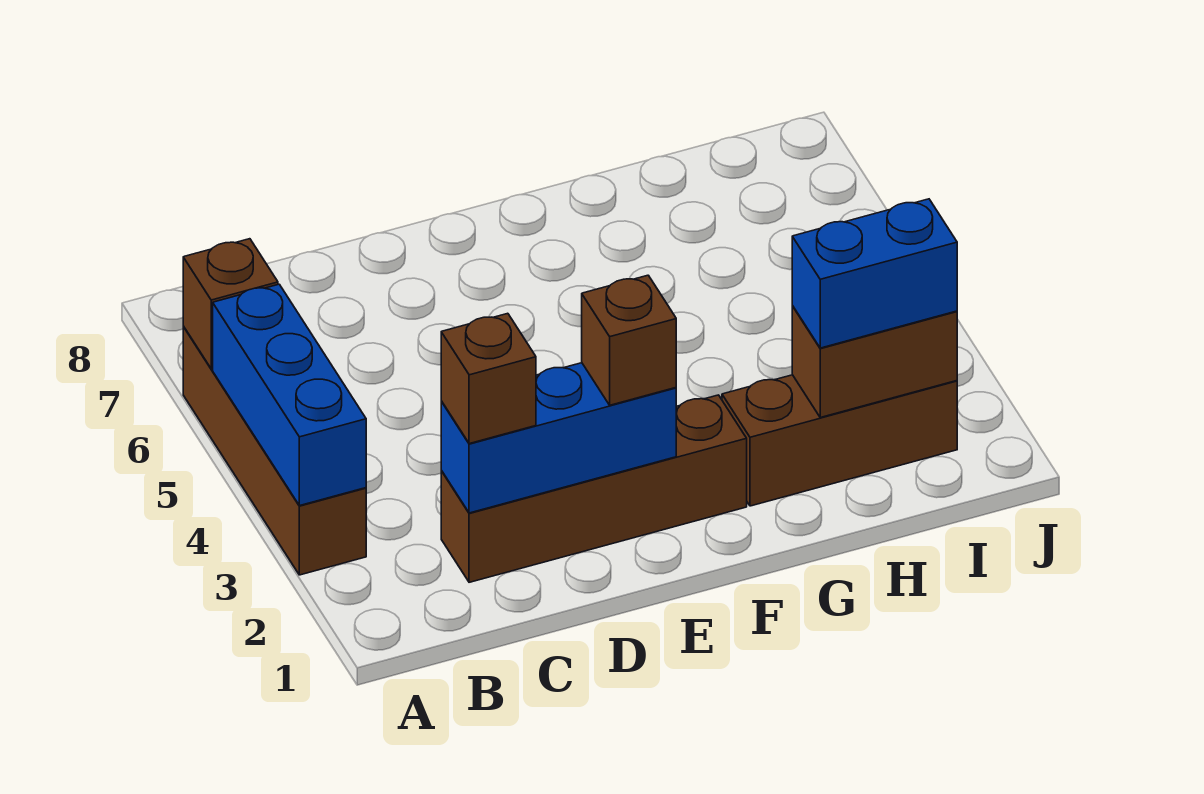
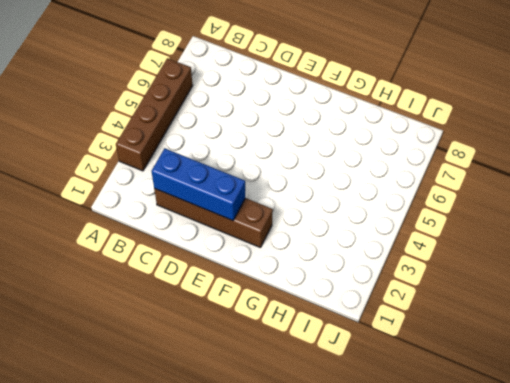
none -> brown 1x3 brick [722,375,957,506]
none -> blue 1x3 brick [213,284,366,506]

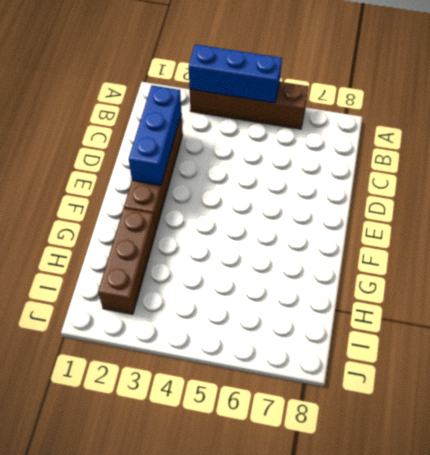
none -> brown 1x1 brick [183,239,278,369]
none -> brown 1x2 brick [792,305,957,417]

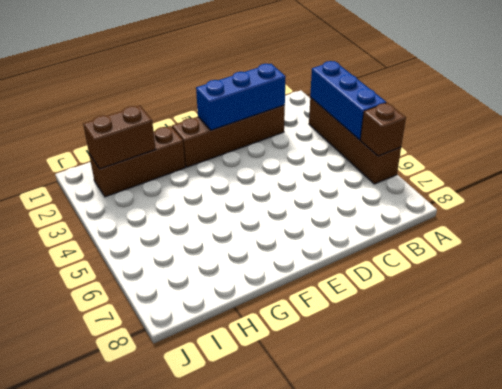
none -> brown 1x1 brick [441,313,536,444]
none -> brown 1x1 brick [582,275,676,405]

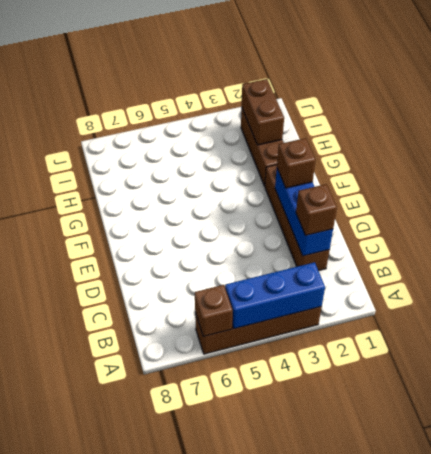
none -> blue 1x2 brick [792,199,957,348]

